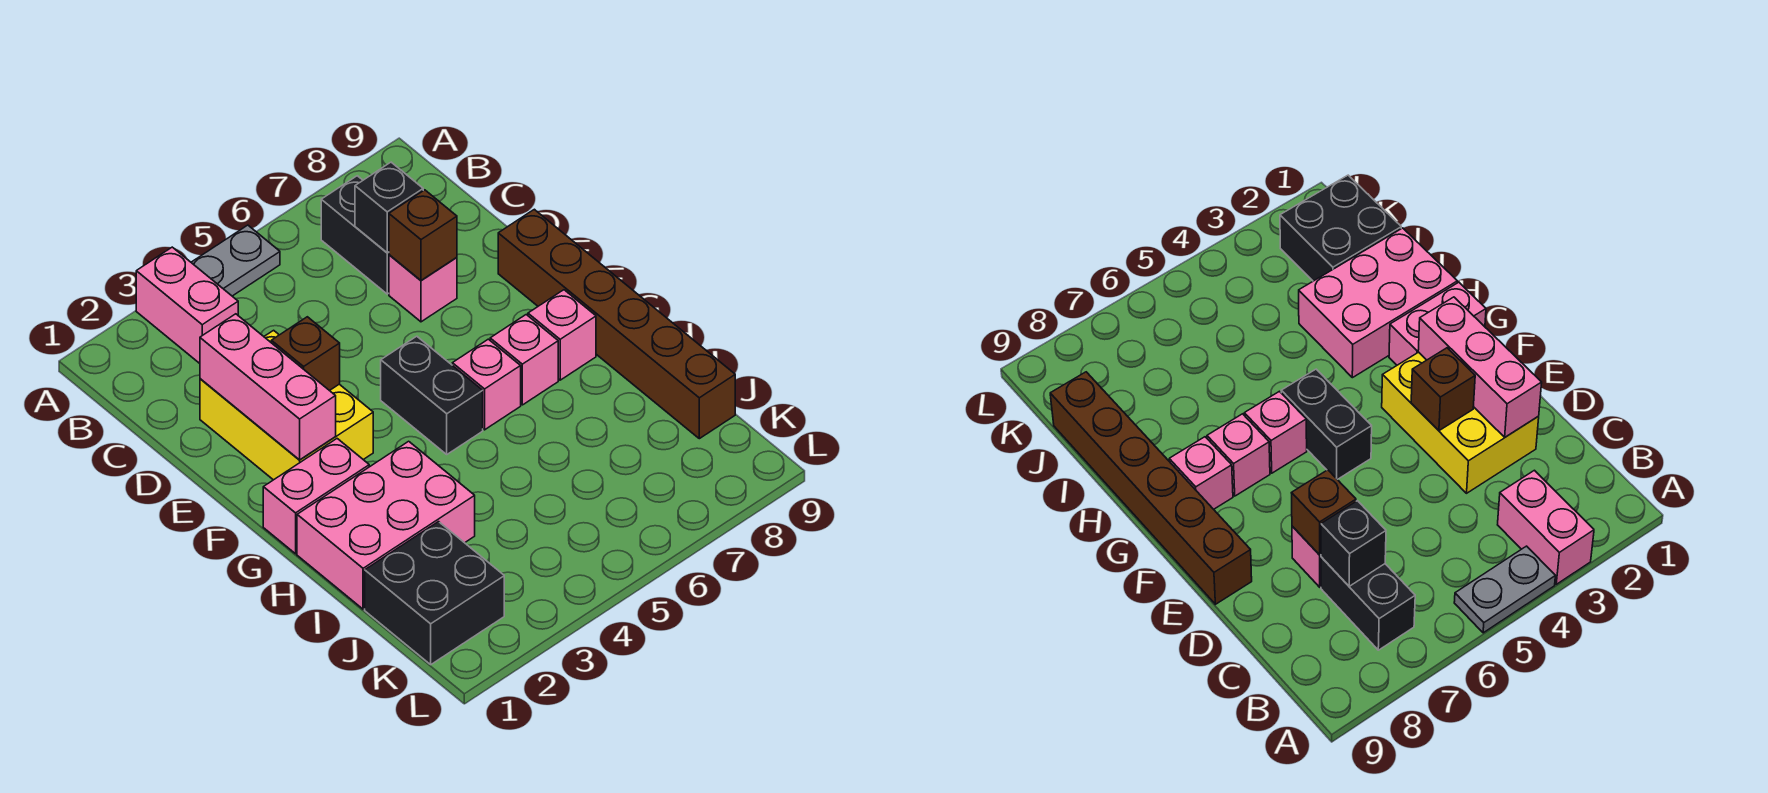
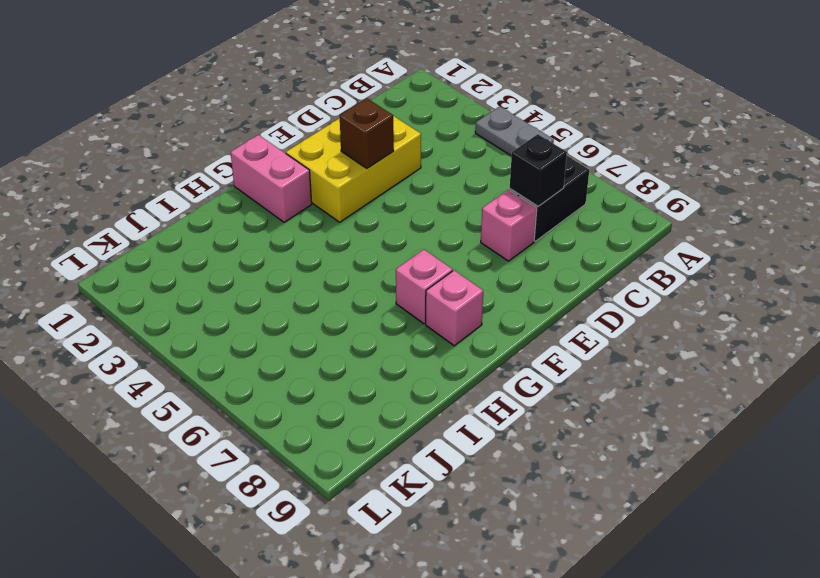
none -> pink 1x2 brick [136,247,238,363]
none -> brown 1x6 brick [498,209,735,439]
none -> black 1x2 brick [381,336,483,454]

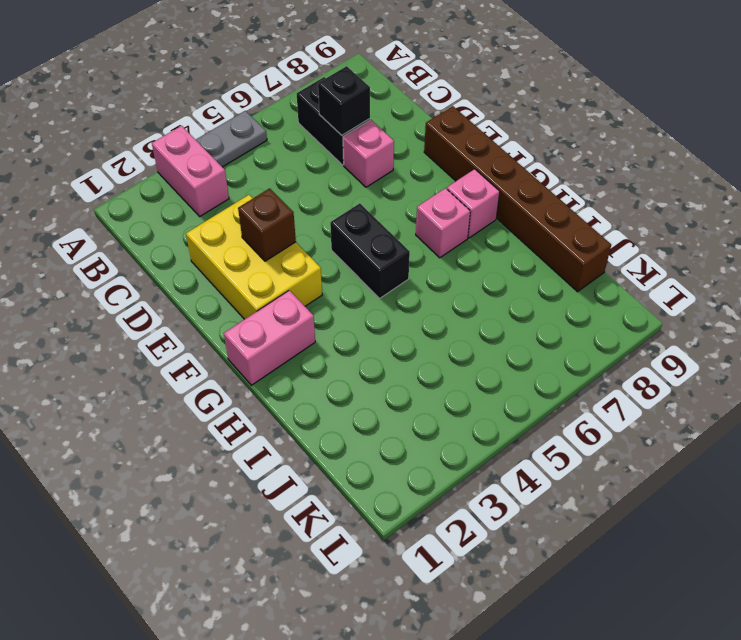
none -> pink 1x1 brick [452,339,521,430]
none -> pink 2x3 brick [297,441,475,609]
none -> black 2x2 brick [365,522,504,664]

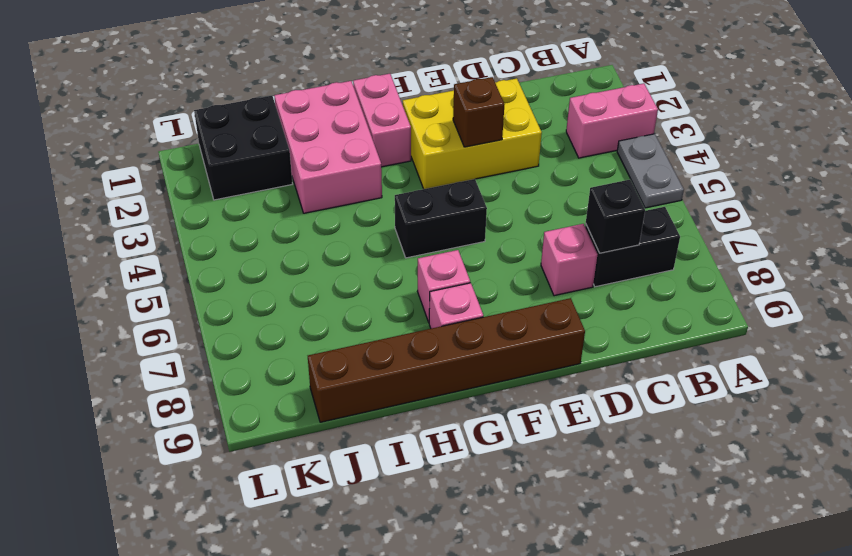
none -> pink 1x1 brick [452,339,521,430]
none -> pink 1x3 brick [200,314,336,460]
none -> brown 1x1 brick [389,190,457,280]

